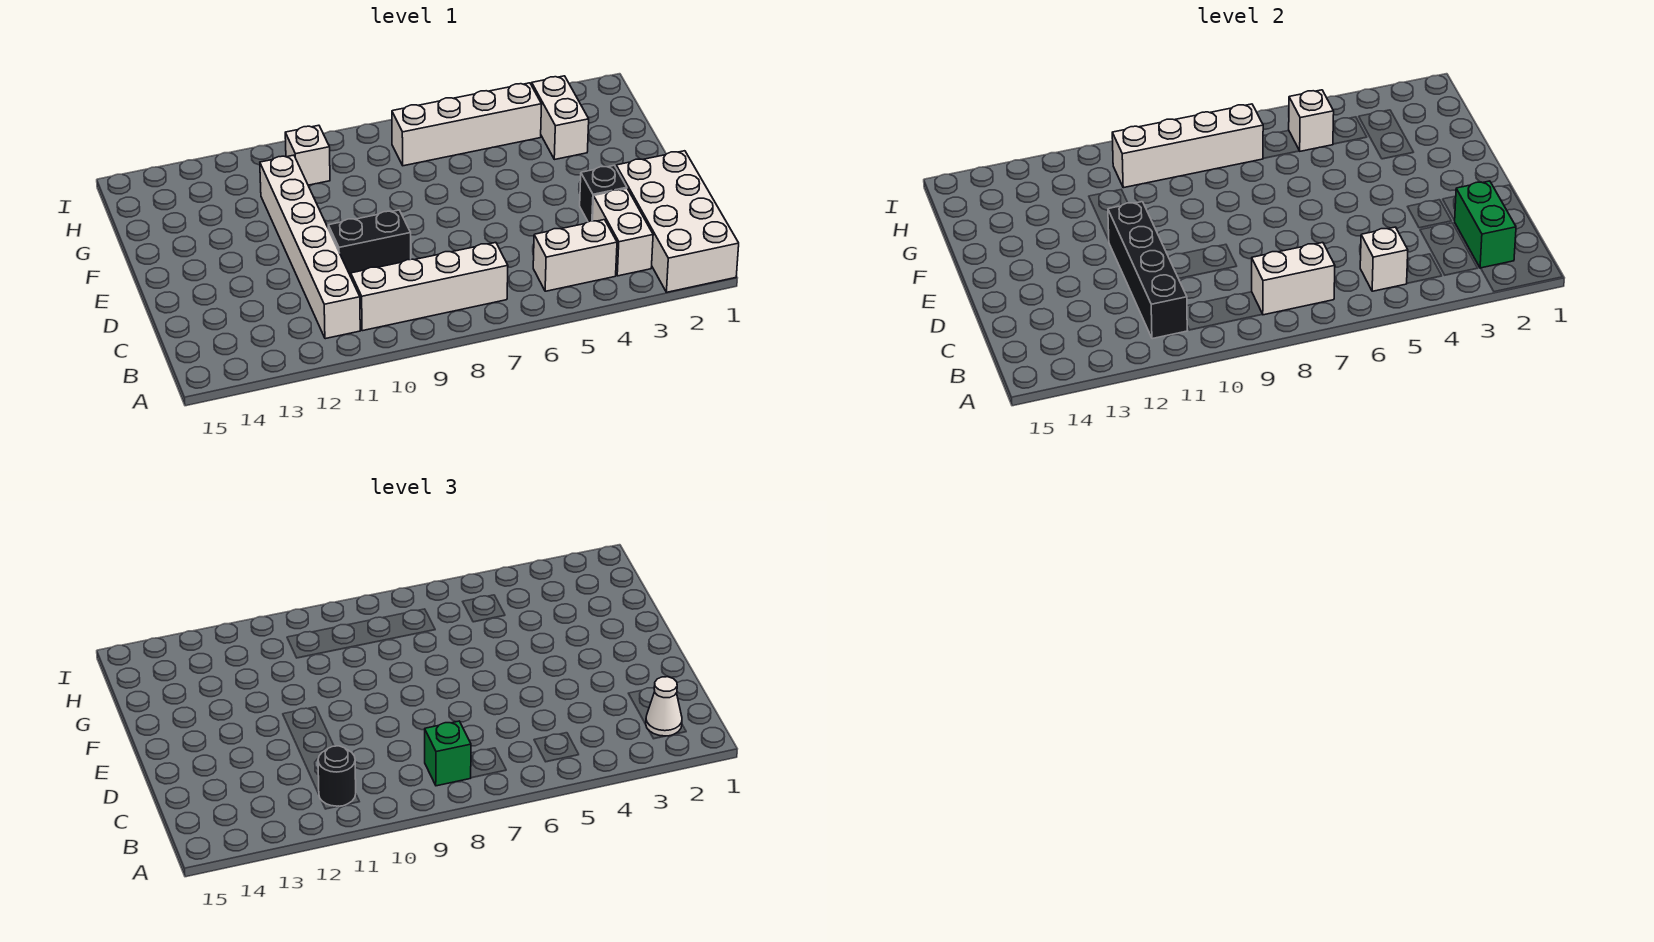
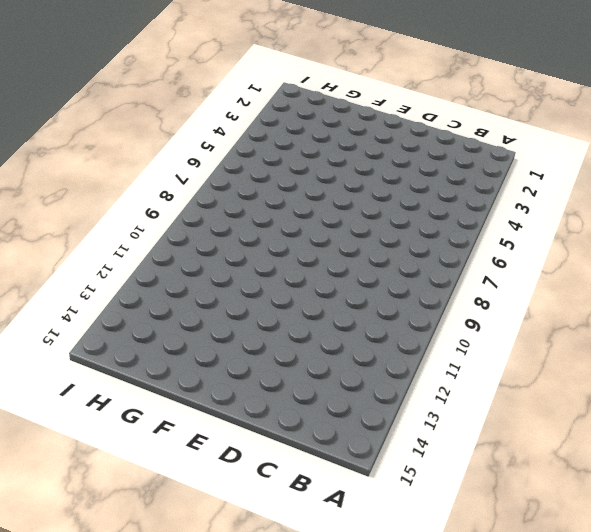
none -> white 2x4 brick [616,151,739,292]
none -> white 1x2 brick [593,189,653,276]
none -> white 1x2 brick [533,220,617,291]

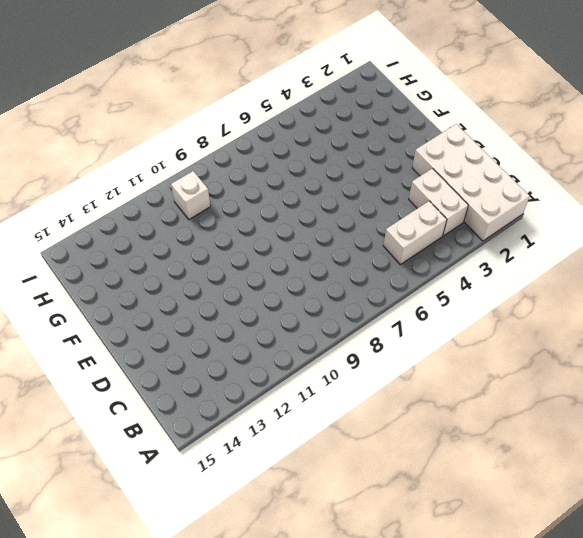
none -> white 1x4 brick [351,242,508,331]
none -> white 1x6 brick [260,155,360,339]
none -> black 1x1 brick [580,165,627,222]

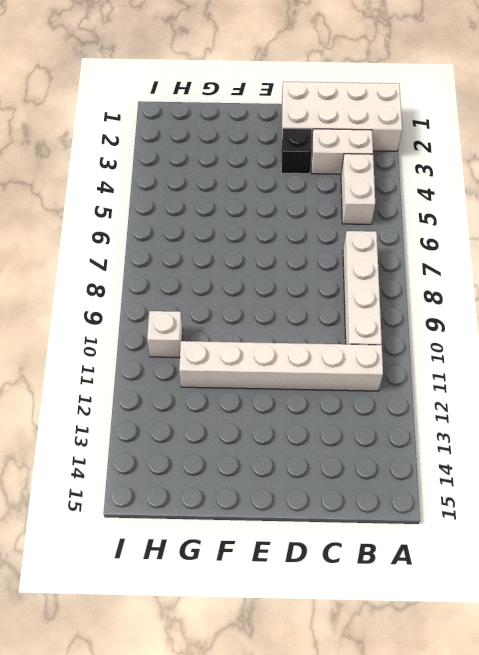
none -> black 1x2 brick [328,210,411,277]
none -> white 1x2 brick [532,76,589,160]
none -> white 1x4 brick [392,83,542,166]

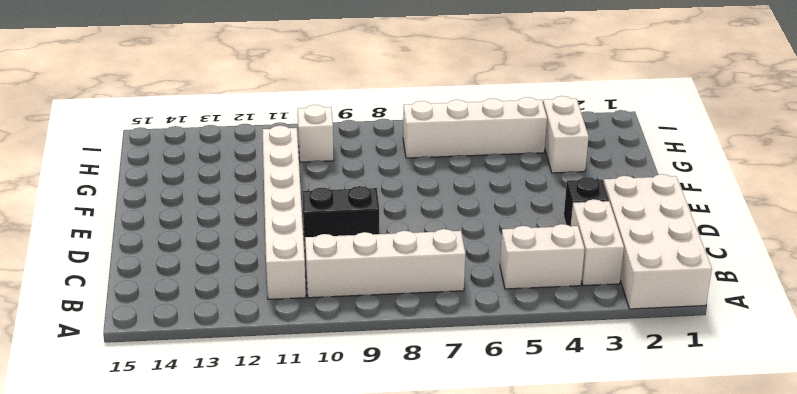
none -> green 1x2 brick [1454,181,1516,268]
none -> white 1x1 brick [1360,227,1408,291]
none -> white 1x2 brick [1252,242,1335,315]

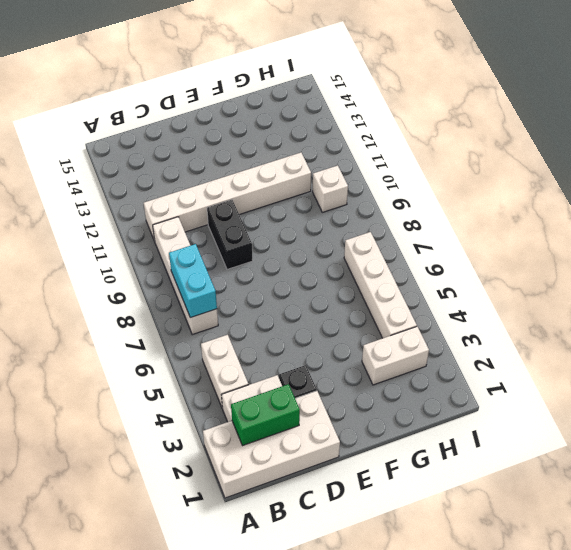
cyan 1x2 brick [169,244,217,318] -> white 1x2 brick [1252,242,1335,315]
none -> white 1x1 brick [1360,227,1408,291]
none -> black 1x4 brick [1108,202,1187,339]
none -> white 1x1 brick [1289,90,1334,151]

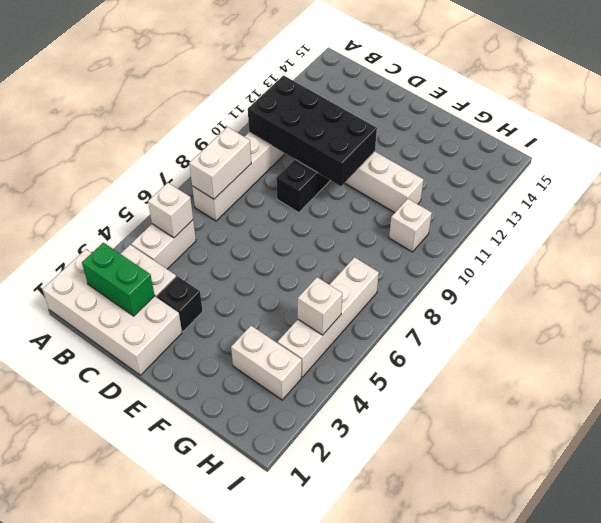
black 2x4 brick [248,75,377,186] -> black 1x4 brick [1108,202,1187,339]
none -> white 1x4 brick [1112,104,1263,188]
none -> white 1x1 cone [646,677,682,736]
none -> green 1x1 brick [425,721,471,786]

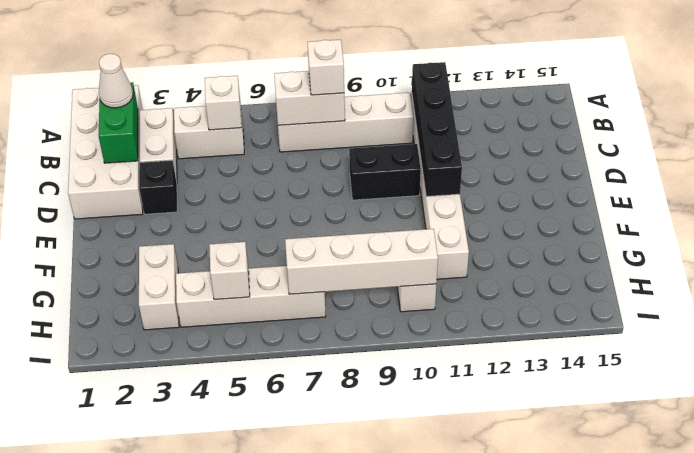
white 1x1 brick [308,40,344,95] -> green 1x1 brick [425,721,471,786]
none -> black 1x1 round brick [318,746,356,806]

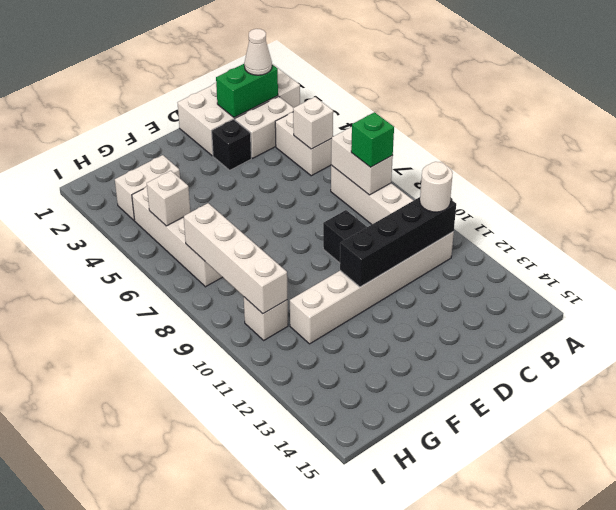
white 1x1 round brick [420,162,453,212] -> black 1x1 round brick [318,746,356,806]

